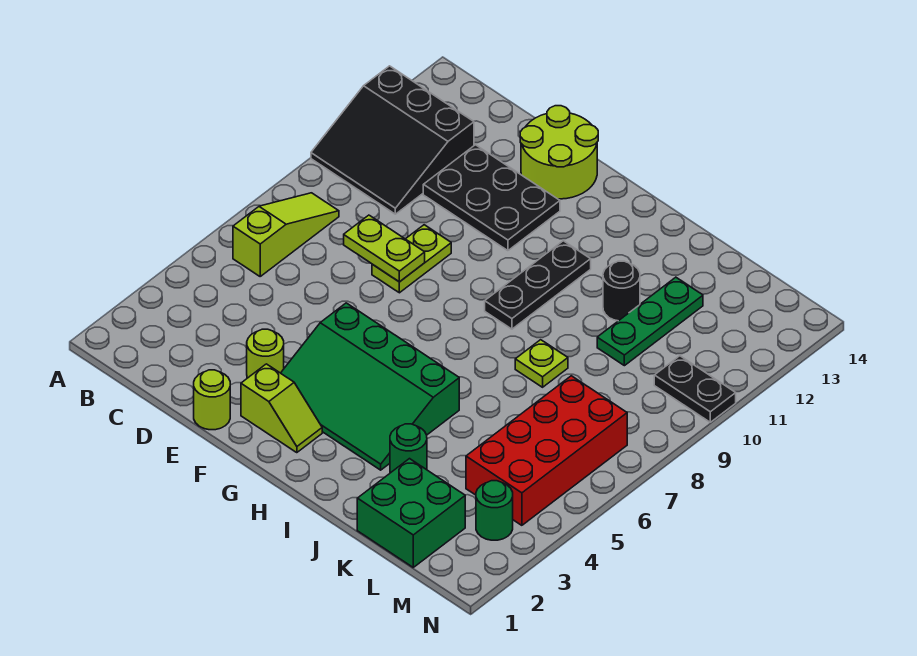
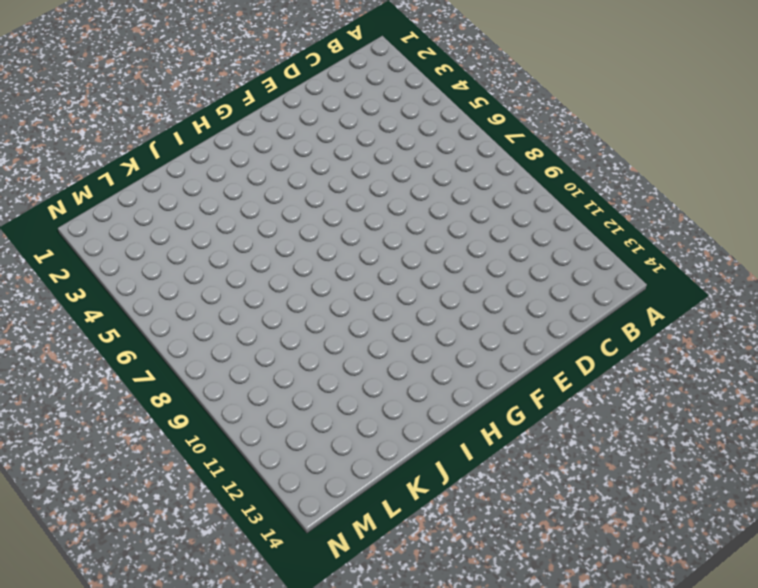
none -> black 3x3 slope [311,66,474,214]
none -> lime 1x3 slope [233,193,339,276]
none -> black 2x3 plate [423,145,560,251]

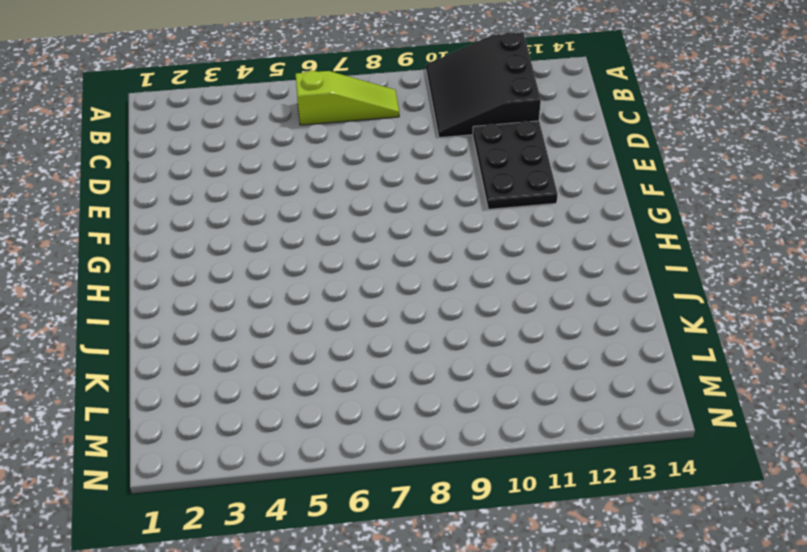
none -> lime 1x1 round brick [194,370,230,430]
none -> lime 1x1 round brick [247,329,284,378]
none -> lime 1x2 plate [372,225,451,293]

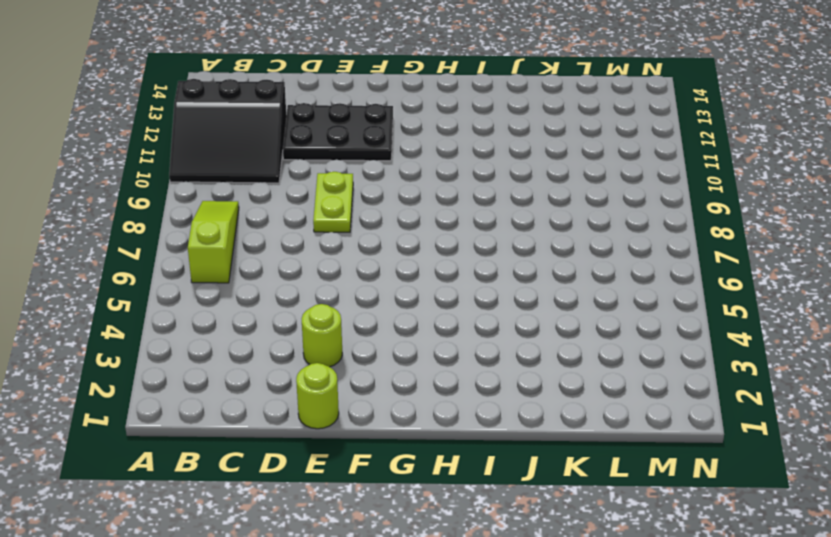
none -> lime 2x2 round brick [520,106,598,199]
none -> lime 1x2 slope [241,364,322,453]
none -> green 3x4 slope [281,303,459,470]

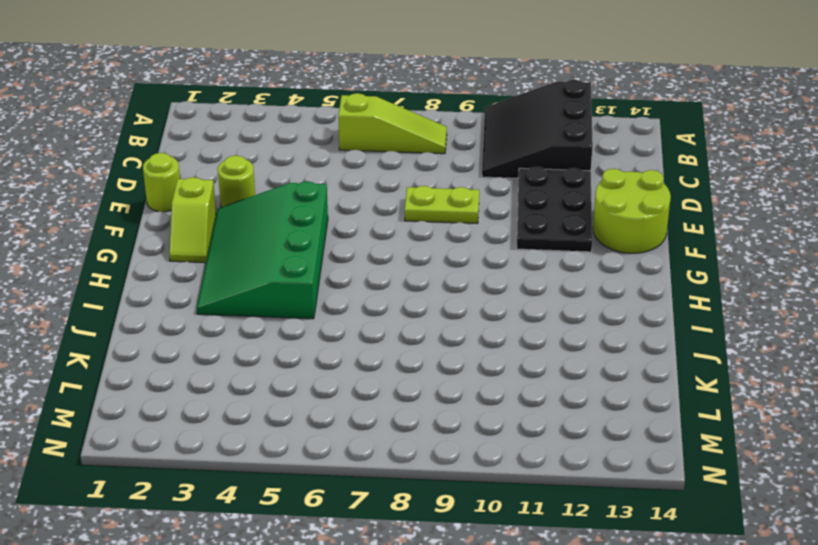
none -> black 1x3 plate [485,241,591,329]
none -> green 1x1 round brick [390,424,427,473]
none -> lime 1x1 plate [515,340,568,387]

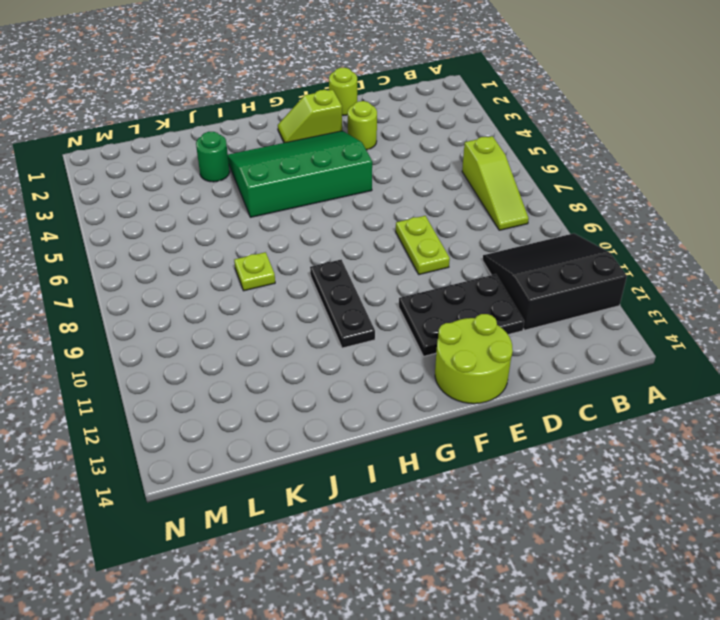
none -> black 1x1 round brick [603,261,640,321]
none -> green 2x2 brick [357,459,465,567]
none -> green 1x3 plate [597,277,703,366]

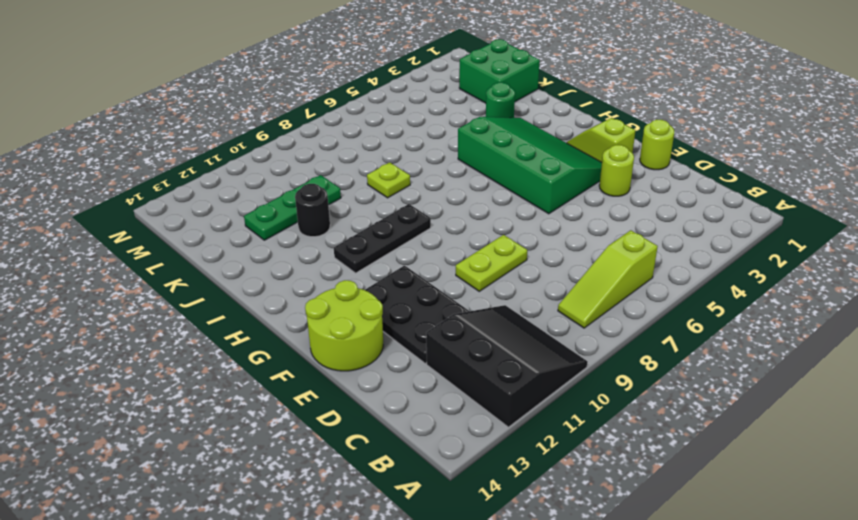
none -> red 2x4 brick [466,376,627,525]
none -> green 1x1 round brick [476,481,513,540]
none -> black 1x2 plate [654,356,736,422]

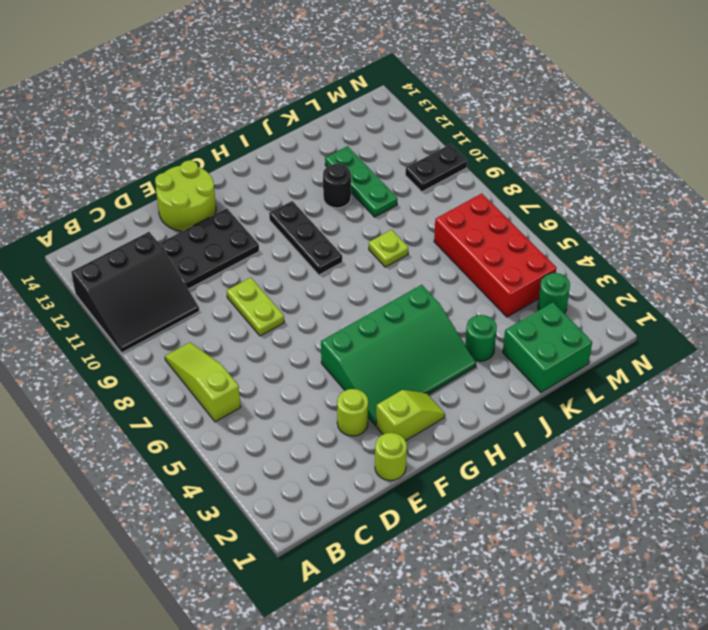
none -> lime 1x2 plate [344,215,425,282]

